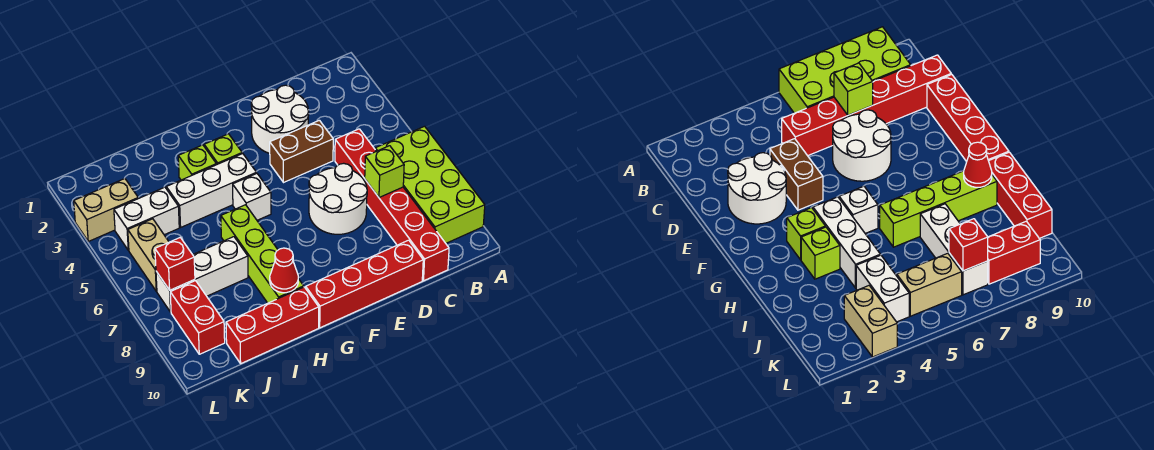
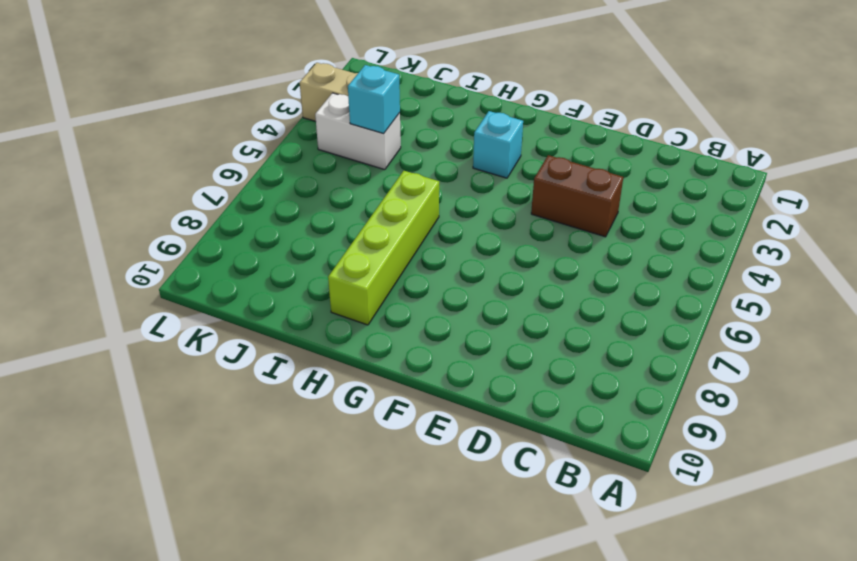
cyan 1x1 brick [473,111,523,178] -> lime 1x1 brick [204,134,242,165]
cyan 1x1 brick [348,65,400,133] -> none
none -> lime 2x4 brick [375,126,485,243]
none -> red 1x6 brick [335,129,449,281]
none -> white 2x2 round brick [251,85,309,153]

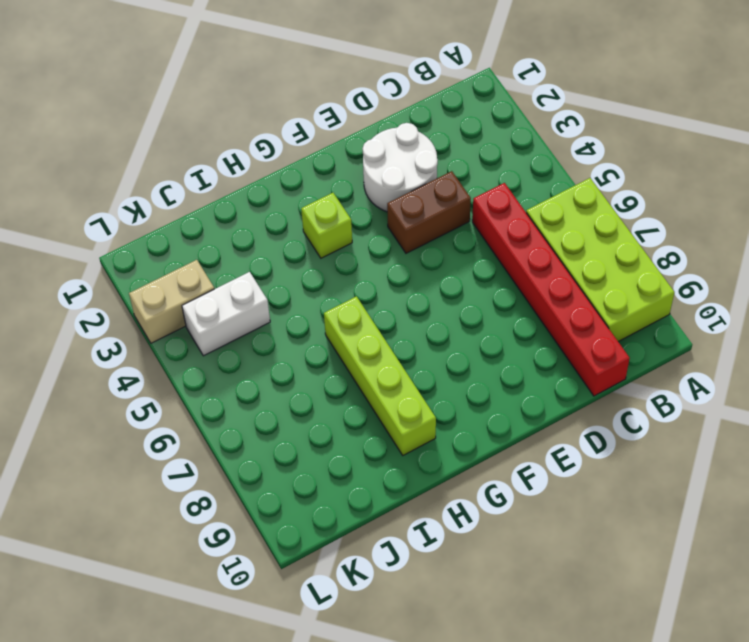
none -> white 2x2 round brick [309,163,367,234]
none -> red 1x4 brick [306,240,423,328]
none -> white 1x3 brick [166,153,256,227]

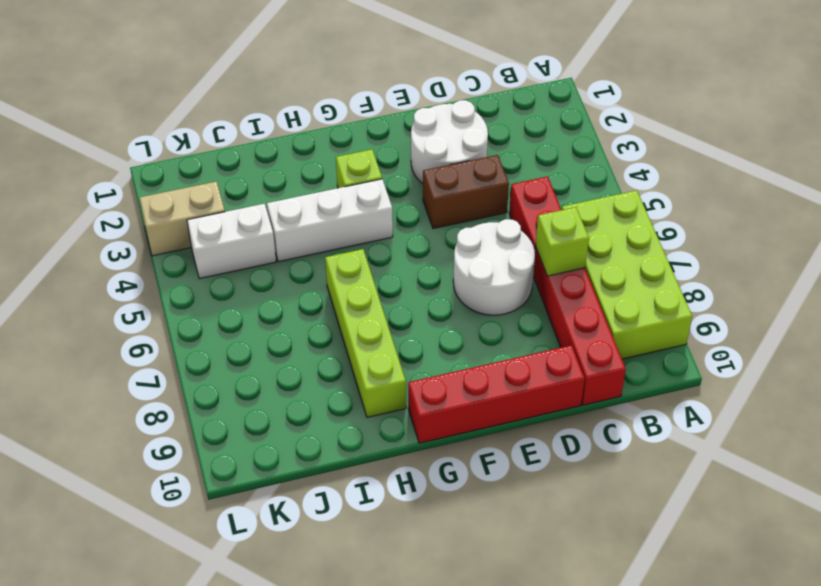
none -> white 1x1 brick [233,173,271,220]
none -> lime 1x1 brick [178,145,216,180]
none -> red 1x3 brick [226,287,319,363]

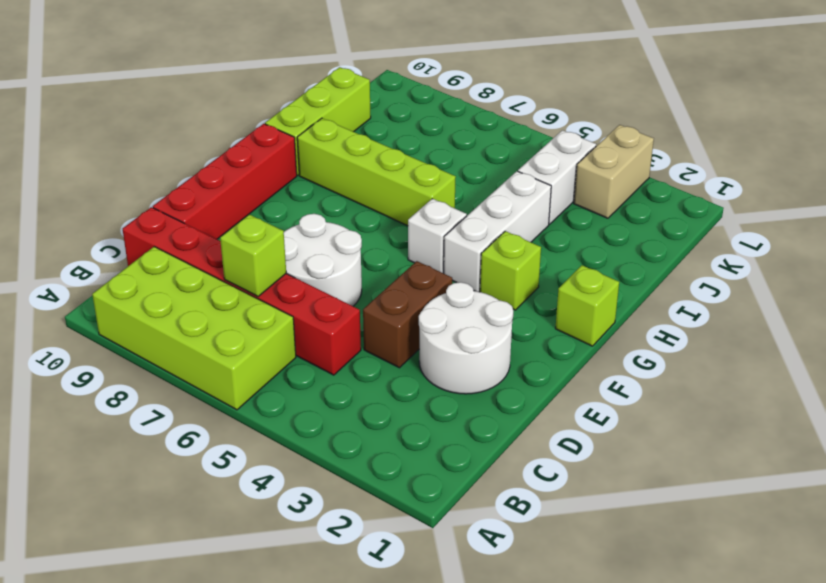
lime 1x1 brick [555,265,619,346] -> lime 1x1 brick moved to [178,145,216,180]
lime 1x3 brick [265,67,371,175] -> red 1x3 brick [226,287,319,363]
none -> white 1x3 brick [156,237,248,312]
none -> tan 1x2 brick [128,219,169,291]
none -> red 1x2 brick [170,281,225,354]

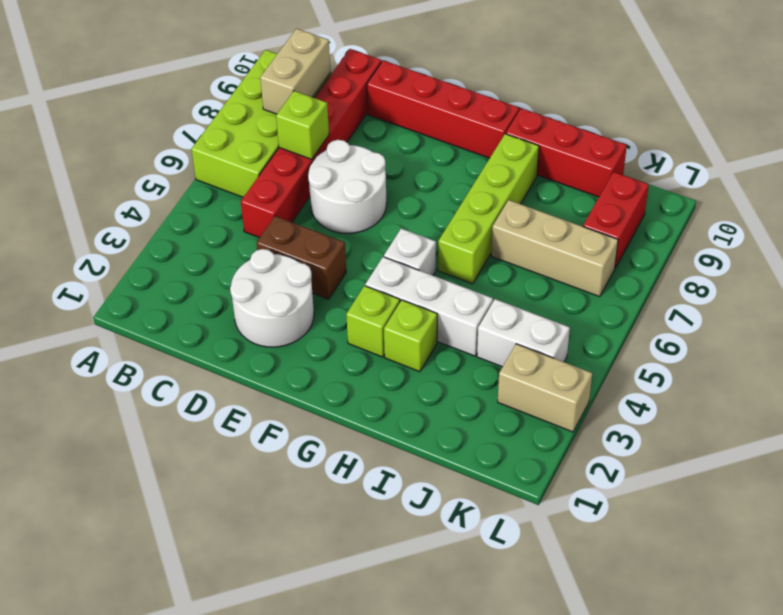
tan 1x2 brick [260,29,331,114] -> tan 1x2 brick moved to [128,219,169,291]
tan 1x3 brick [491,200,618,297] -> white 1x3 brick [156,237,248,312]
none -> red 1x1 cone [270,248,298,293]
none -> red 1x1 brick [155,238,195,290]

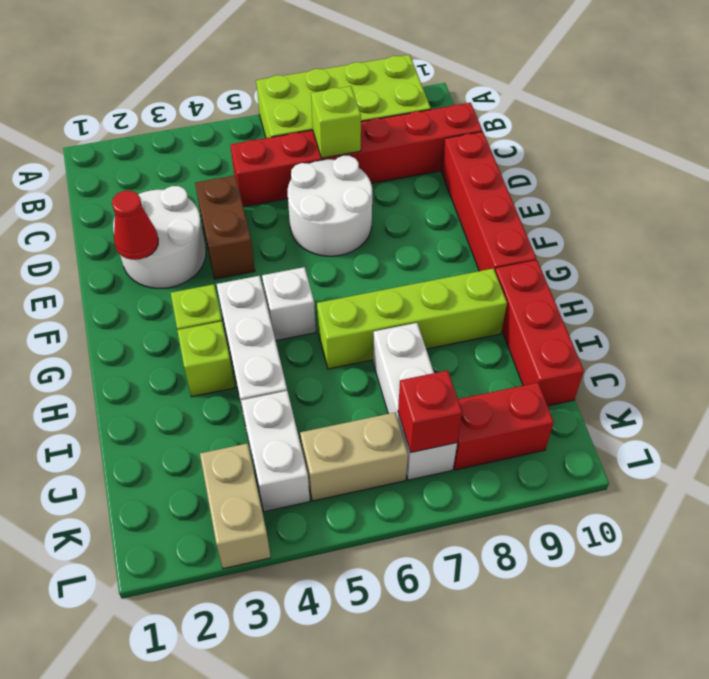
red 1x1 cone [112,191,158,260] -> red 1x1 cone moved to [270,248,298,293]

